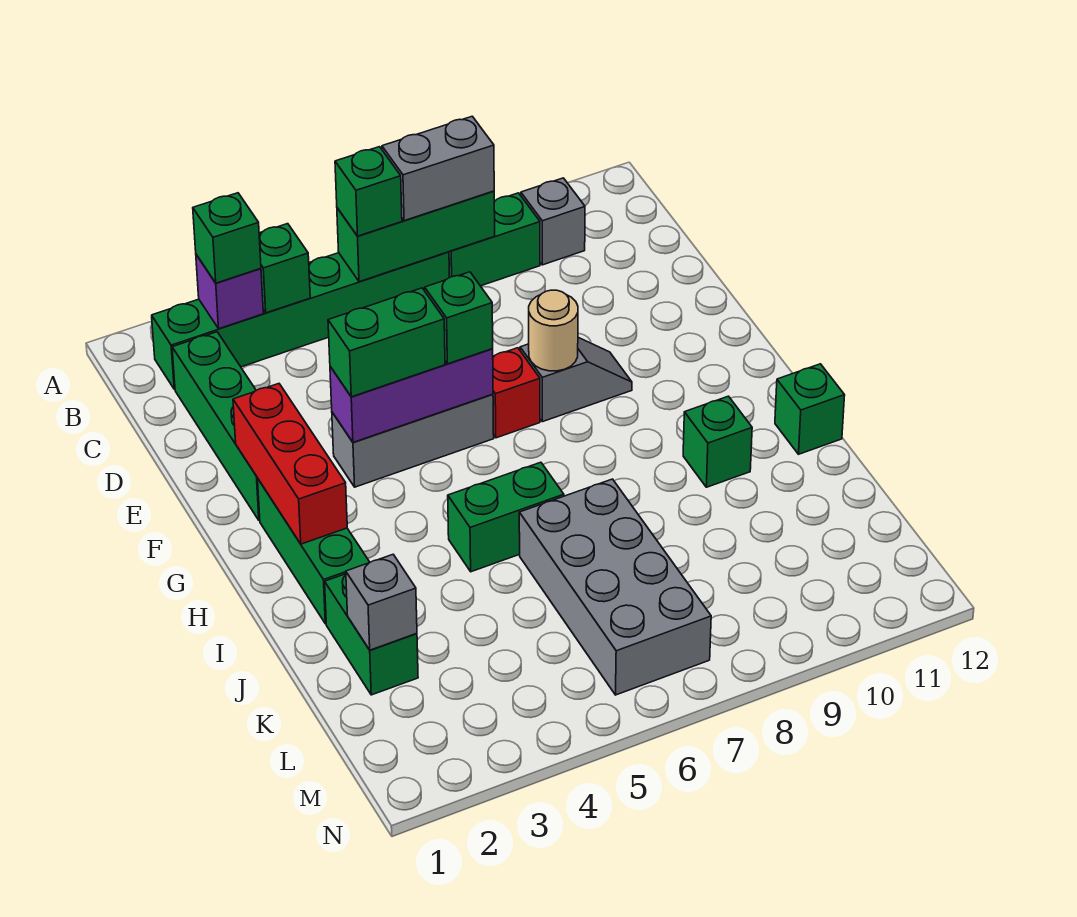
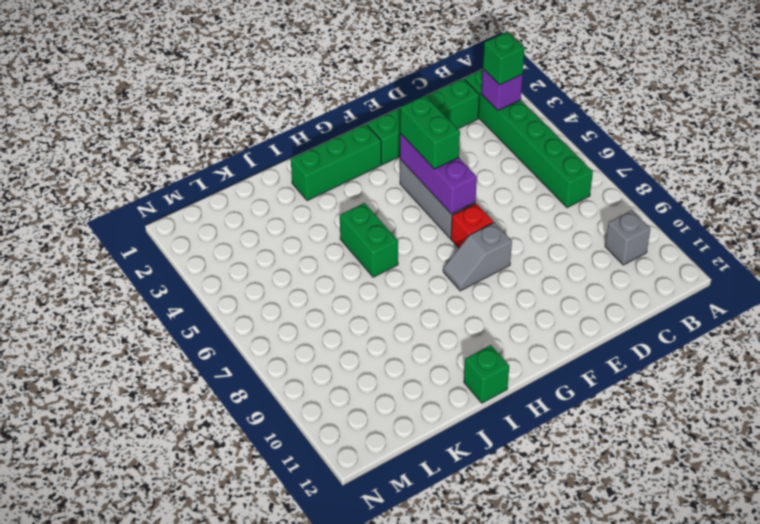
grey 1x2 slope [443,222,512,291] -> grey 1x2 slope turned to [520,337,632,422]
none -> green 1x2 brick [449,193,540,286]
none -> green 1x1 brick [683,396,752,487]
none -> green 1x2 brick [325,574,418,695]

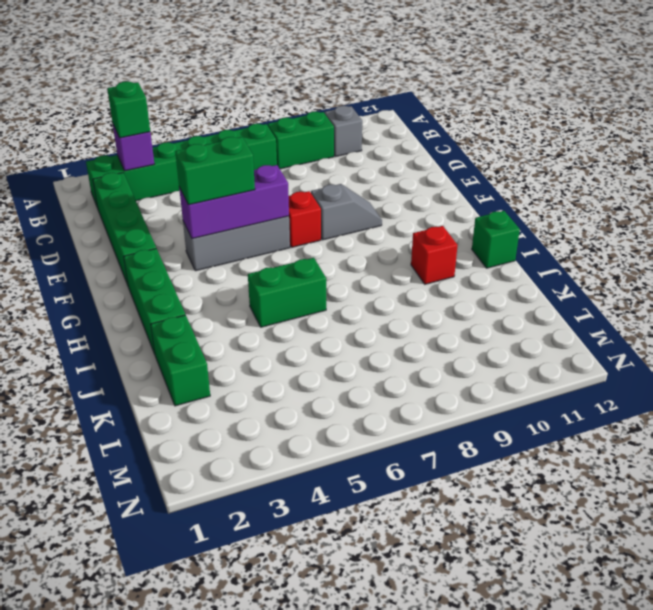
red 1x1 brick [411,226,458,284] -> green 1x1 brick [683,396,752,487]
none -> grey 2x4 brick [519,479,711,695]
none -> green 1x1 brick [259,224,310,313]
none -> green 1x3 brick [337,191,495,282]

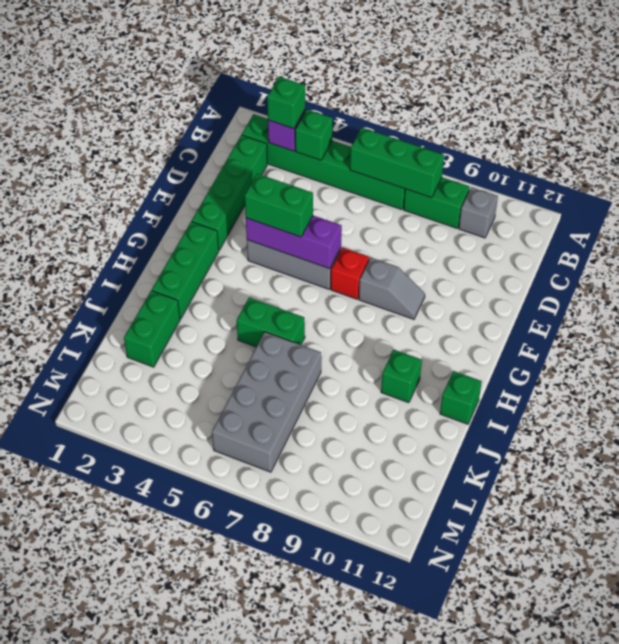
none -> red 1x3 brick [233,384,347,544]
none -> tan 1x1 round brick [529,290,578,371]
none -> grey 1x1 brick [346,555,417,650]

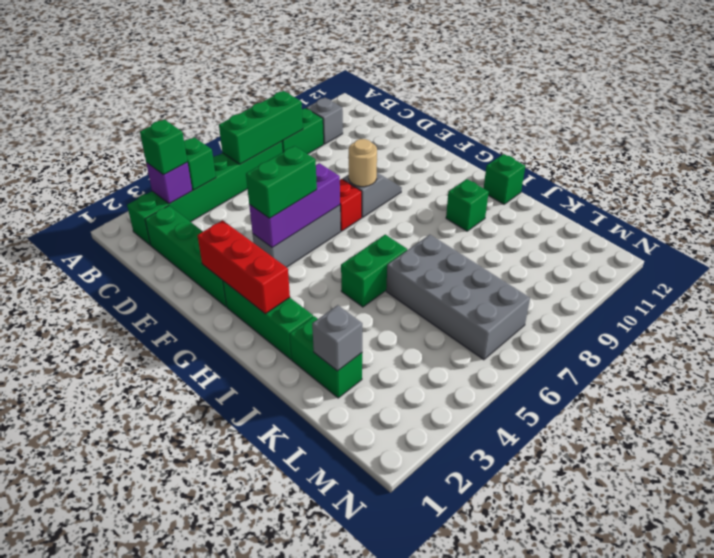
none -> green 1x1 brick [335,147,402,236]
none -> grey 1x2 brick [382,116,494,221]
none -> green 1x1 brick [425,272,493,364]

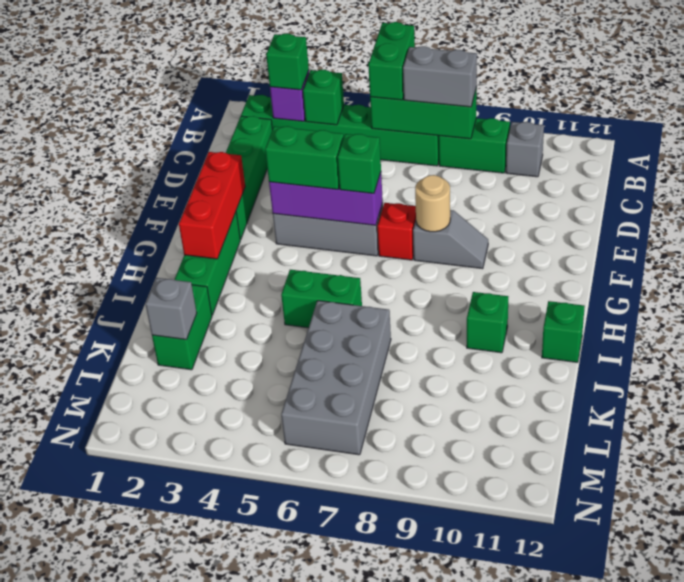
green 1x2 brick [368,22,415,100] -> green 1x1 brick [335,147,402,236]

